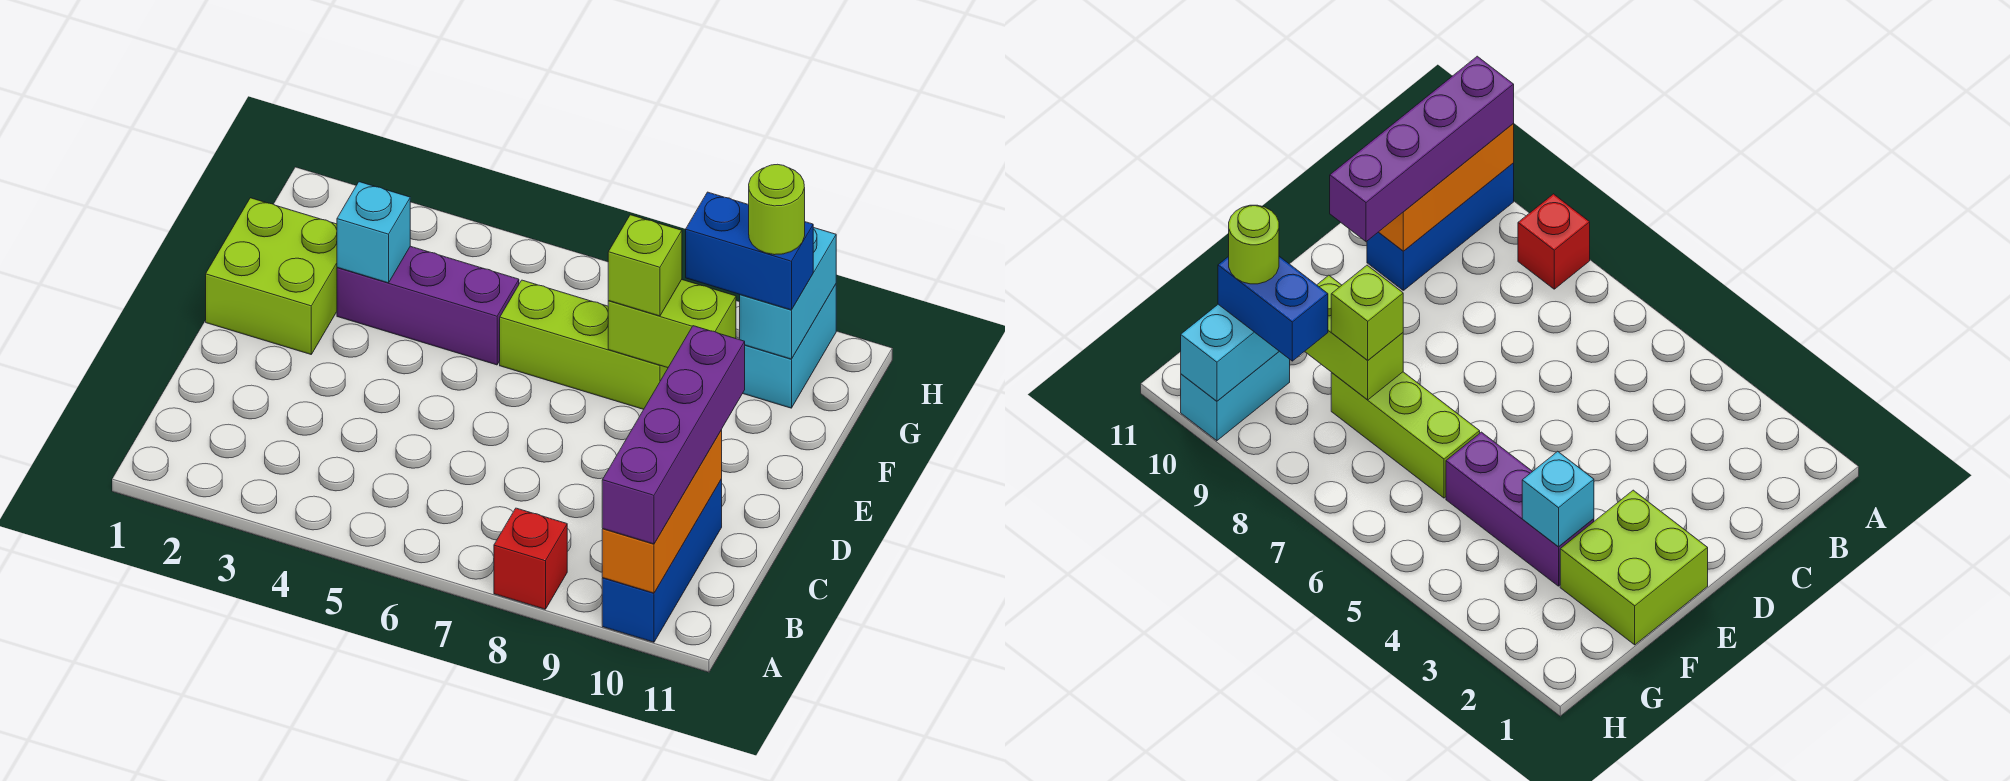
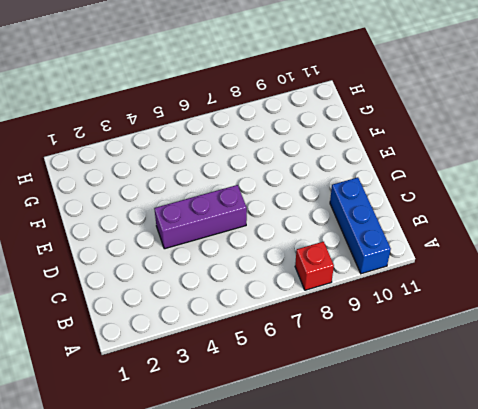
purple 1x3 brick [154,185,247,249] -> purple 1x3 brick moved to [337,246,519,365]
none -> lime 2x2 brick [206,198,337,354]
none -> lime 1x3 brick [500,280,668,409]
none -> cyan 1x2 brick [743,284,836,408]

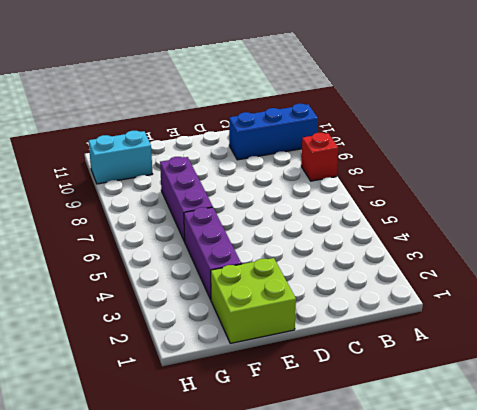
purple 1x3 brick [160,157,213,242] -> lime 1x3 brick [500,280,668,409]
none -> orange 1x3 brick [602,430,722,593]
none -> cyan 1x1 brick [337,182,410,283]
none -> lime 1x2 brick [608,280,736,368]

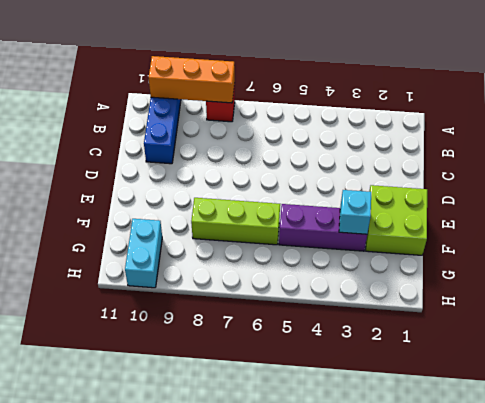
orange 1x3 brick [149,56,235,103] -> orange 1x3 brick turned to [602,430,722,593]
none -> lime 1x2 brick [608,280,736,368]
none -> cyan 1x2 brick [740,227,836,359]
none -> purple 1x4 brick [602,326,745,544]

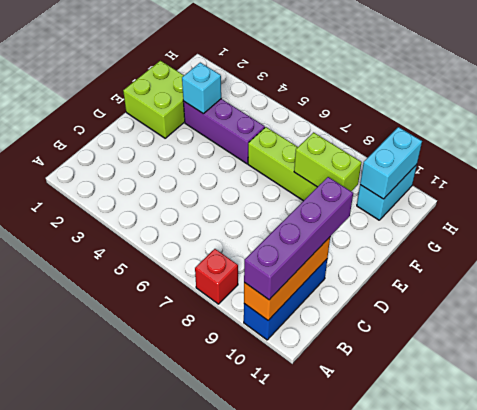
none -> lime 1x1 brick [608,215,682,316]
none -> blue 1x2 brick [686,192,813,310]
none -> lime 1x1 round brick [749,164,805,255]

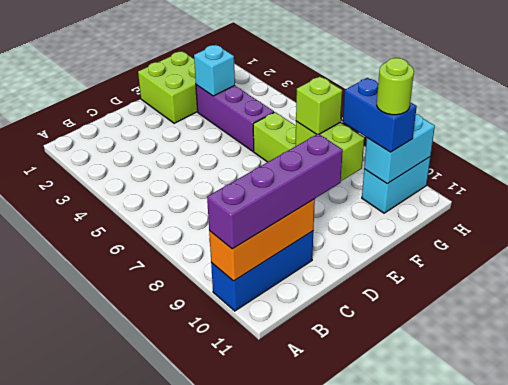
none -> red 1x1 brick [494,508,567,609]

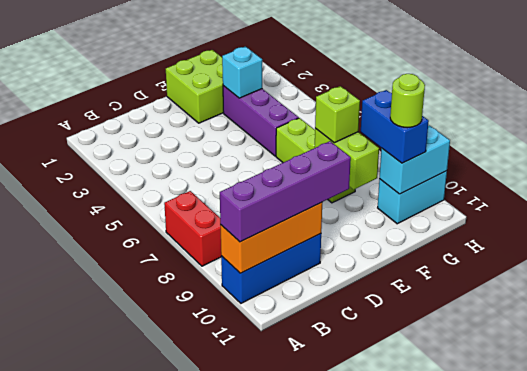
red 1x2 brick [164,191,221,266] -> red 1x1 brick [494,508,567,609]

